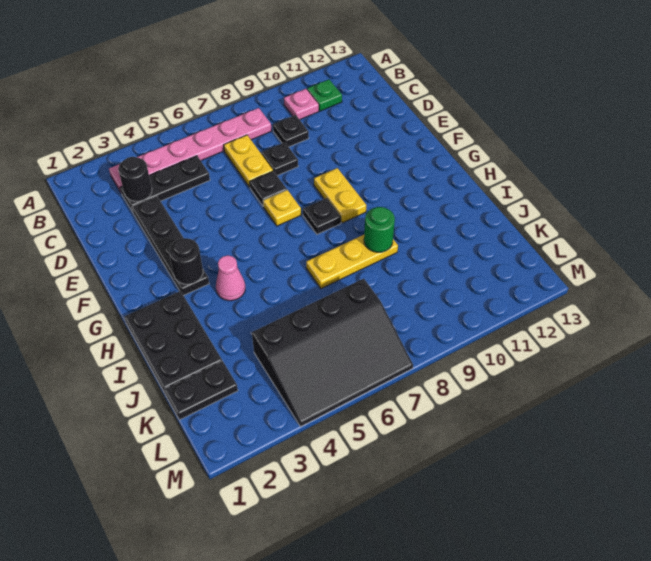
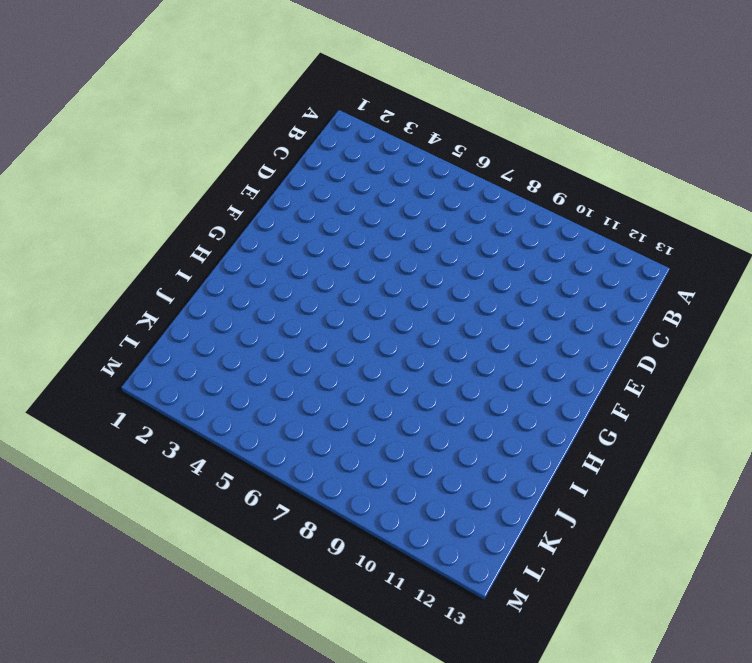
none -> pink 1x6 plate [109,108,272,192]
none -> pink 1x1 plate [284,89,319,120]
none -> green 1x1 plate [307,80,342,111]

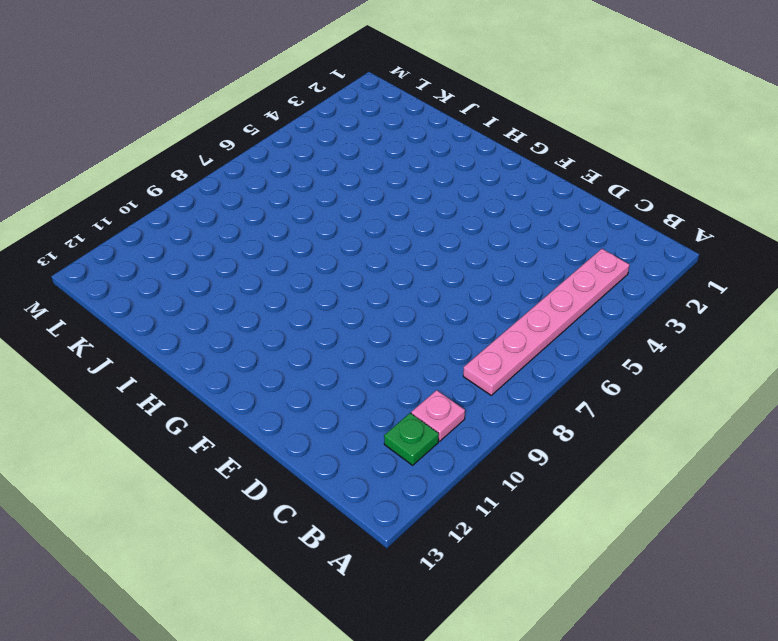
none -> black 1x3 plate [120,156,210,212]
none -> yellow 1x2 plate [224,135,273,187]
none -> black 1x1 plate [273,115,309,147]

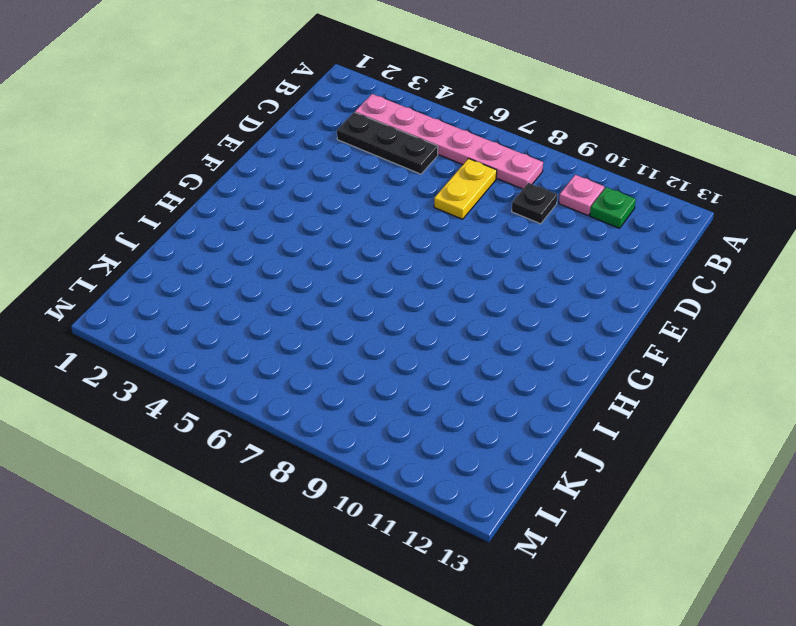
none -> black 1x4 plate [132,196,209,295]
none -> black 1x1 plate [262,142,298,176]
none -> black 1x1 plate [250,171,287,206]

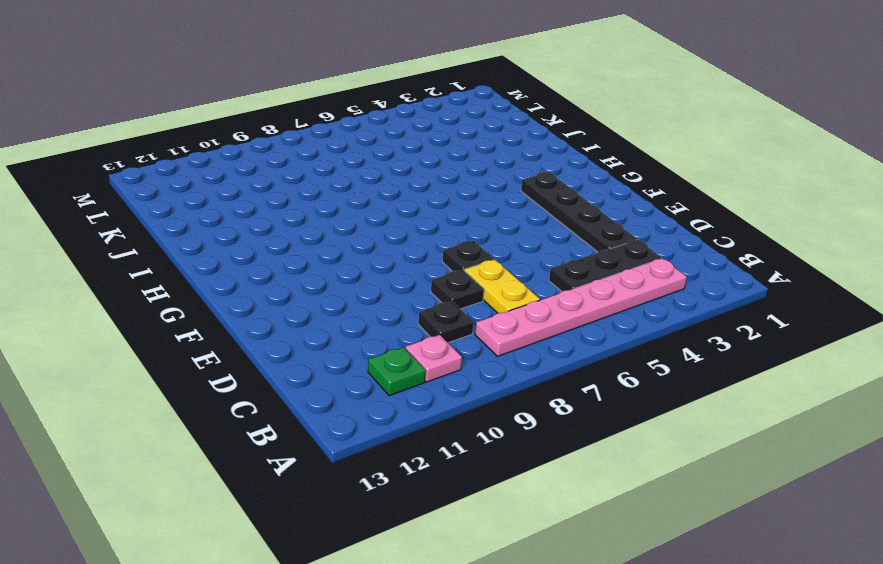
none -> yellow 1x1 plate [263,190,301,226]
none -> yellow 1x2 plate [314,168,366,223]
none -> black 1x1 plate [303,198,341,234]

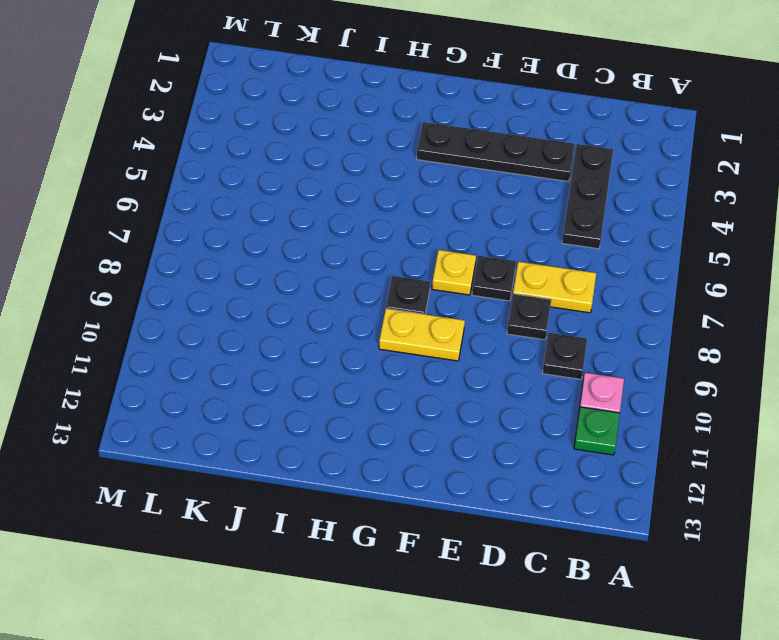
none -> pink 1x6 plate [109,108,272,192]
none -> black 2x3 plate [124,291,222,393]
none -> pink 1x1 cone [216,255,245,301]

